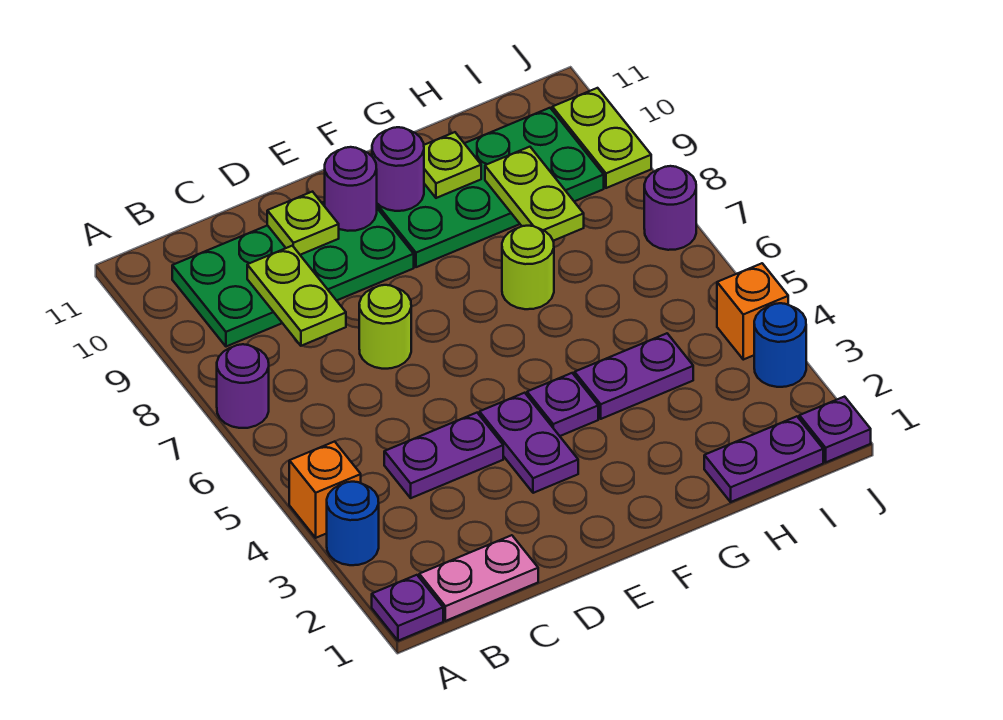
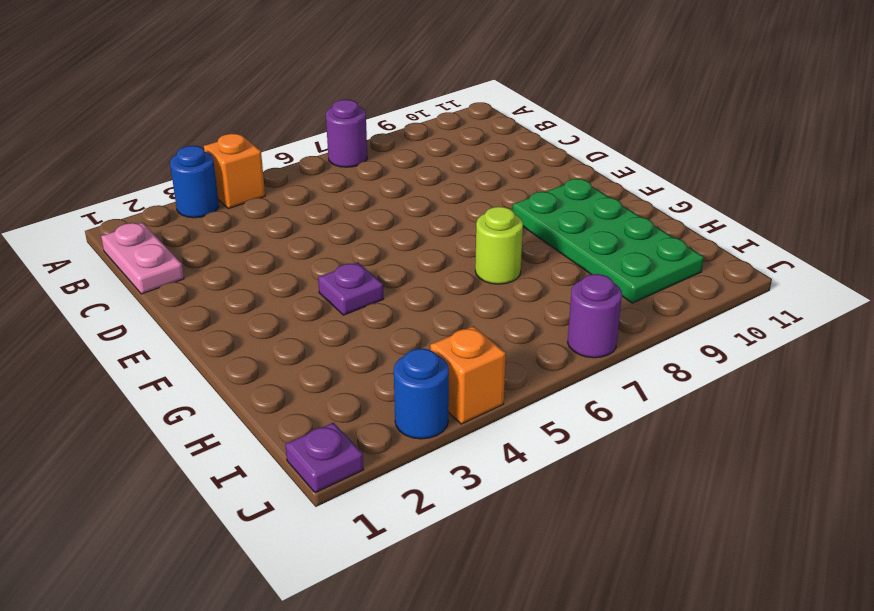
none -> purple 1x1 plate [372,575,443,641]
none -> green 2x4 plate [172,202,414,347]
none -> purple 1x2 plate [384,413,503,498]

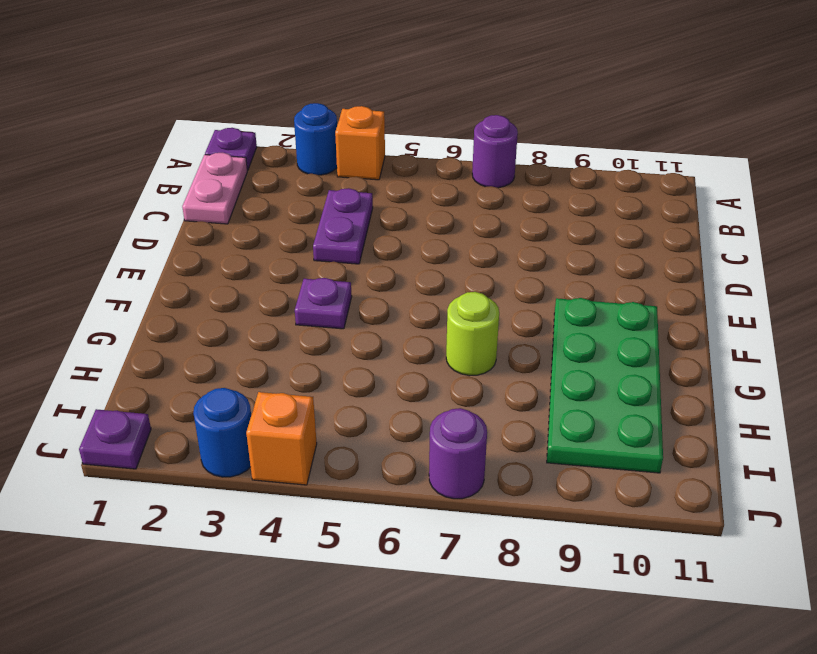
none -> green 2x4 plate [172,202,414,347]
none -> lime 1x1 round brick [359,285,411,369]
none -> purple 1x2 plate [480,393,578,493]

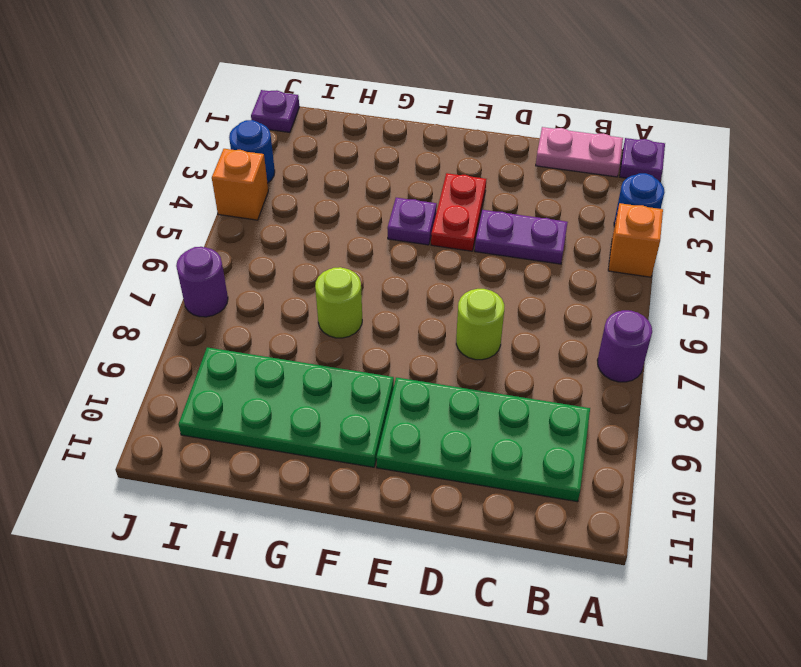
red 1x2 plate [431,173,486,251] -> purple 1x2 plate [480,393,578,493]
none -> purple 1x2 plate [575,333,693,419]
none -> purple 1x2 plate [704,416,823,502]
none -> lime 1x2 plate [552,88,651,188]

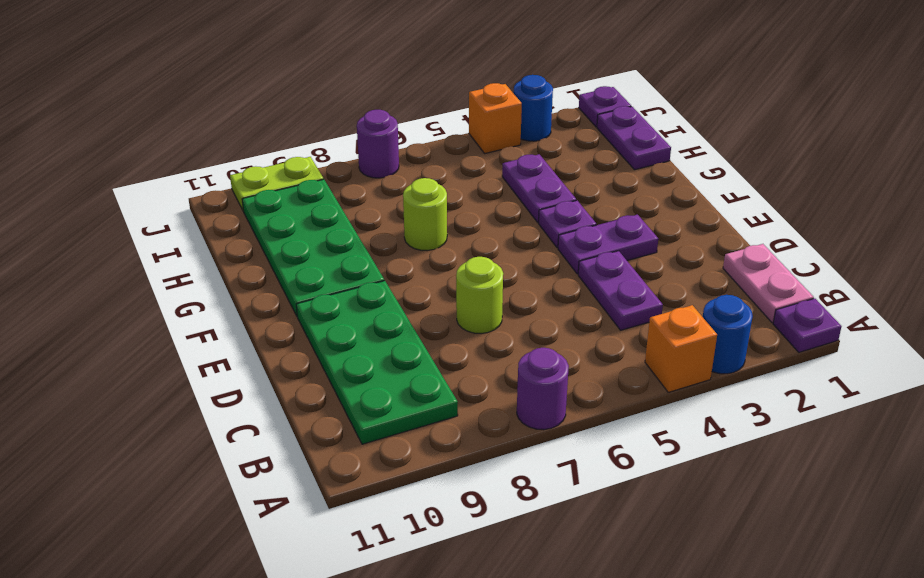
none -> lime 1x2 plate [247,246,346,346]
none -> lime 1x1 plate [267,192,339,255]
none -> purple 1x1 round brick [325,147,377,231]

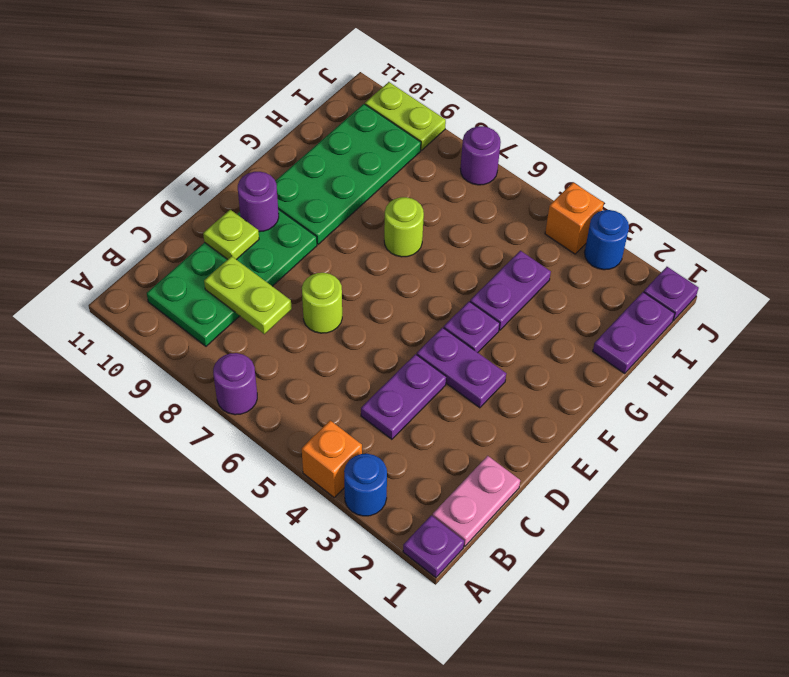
none -> purple 1x1 round brick [372,127,424,211]
none -> lime 1x1 plate [424,132,481,198]
none -> lime 1x2 plate [485,147,584,241]

